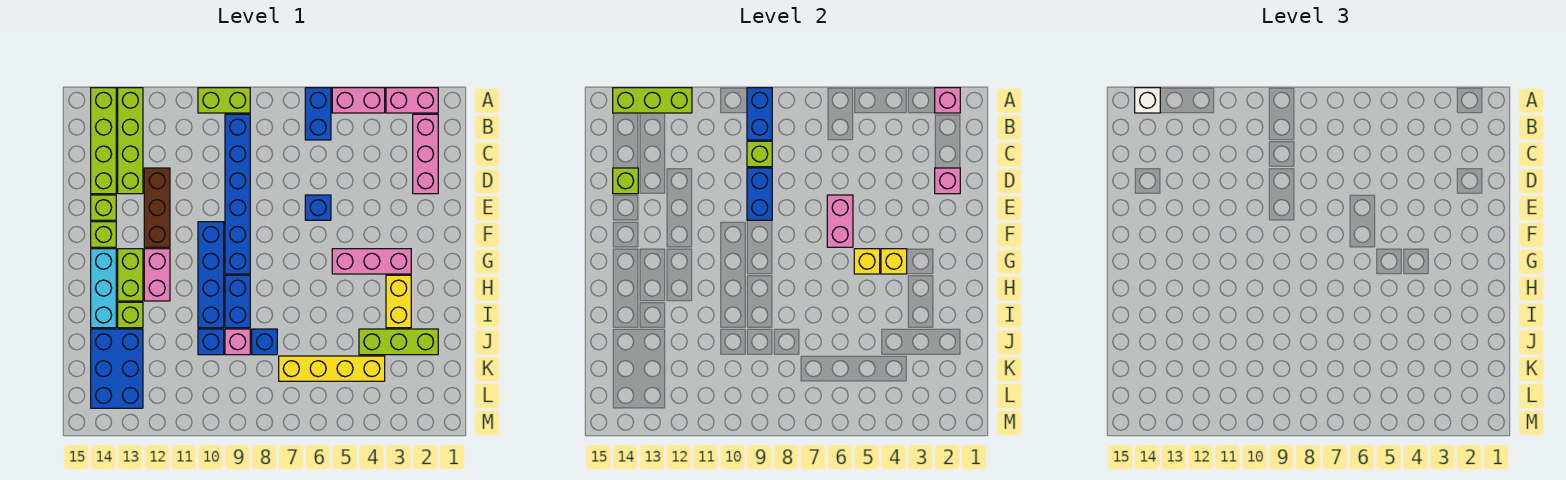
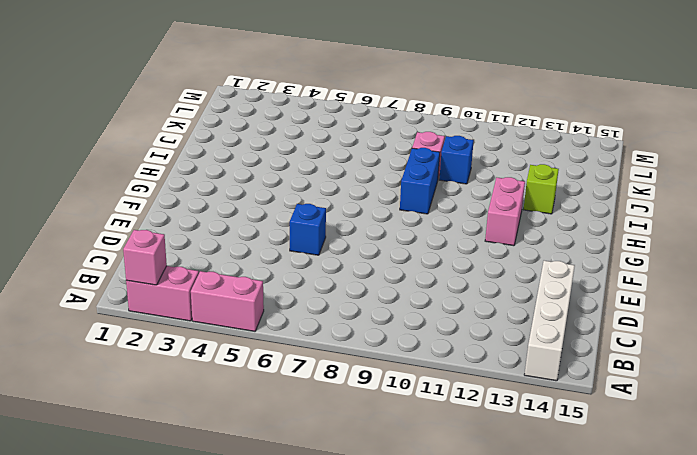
white 1x4 brick [524,261,575,381] -> lime 1x4 brick [91,88,116,194]
none -> blue 1x2 brick [305,88,331,140]
none -> lime 1x2 brick [198,88,250,113]
none -> lime 1x4 brick [118,88,143,194]
none -> pink 1x3 brick [413,114,438,194]

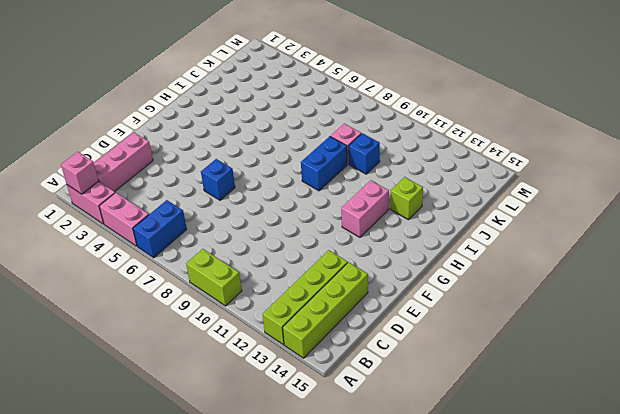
none -> blue 1x6 brick [225,114,250,274]
none -> brown 1x3 brick [144,168,170,247]
none -> lime 1x1 brick [91,195,116,220]
none -> blue 1x4 brick [198,222,224,328]

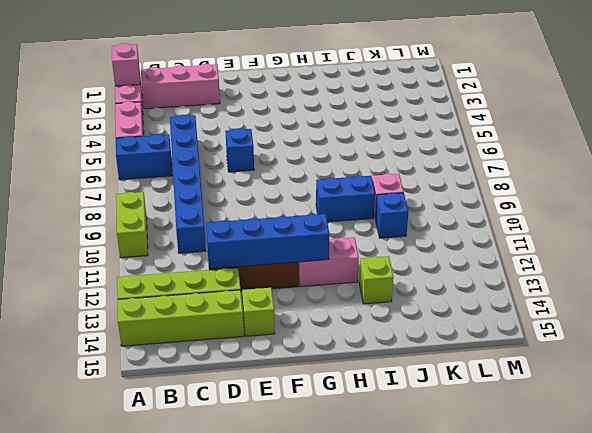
blue 1x6 brick [170,115,206,253] -> blue 1x6 brick turned to [225,114,250,274]
blue 1x4 brick [206,214,329,269] -> blue 1x4 brick moved to [198,222,224,328]
none -> lime 1x1 brick [91,222,116,247]
none -> pink 1x3 brick [332,249,411,274]
none -> lime 1x2 brick [118,249,143,301]
none -> cyan 1x3 brick [91,249,116,328]

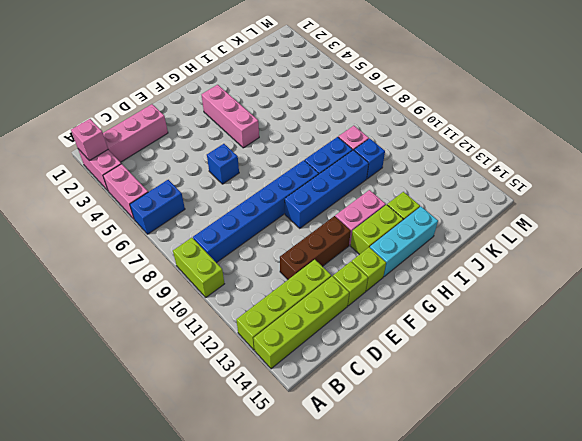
none -> yellow 1x2 brick [386,275,411,328]
none -> lime 1x3 brick [359,329,438,355]
none -> blue 1x1 brick [252,329,277,355]
none -> blue 2x3 brick [91,329,143,408]

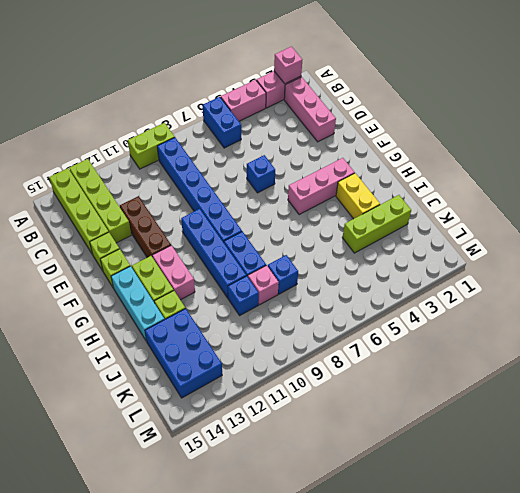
none -> yellow 1x4 brick [279,356,385,381]
none -> blue 1x2 brick [747,88,772,140]
none -> lime 1x3 brick [613,88,692,113]
none -> lime 1x1 brick [747,141,772,167]

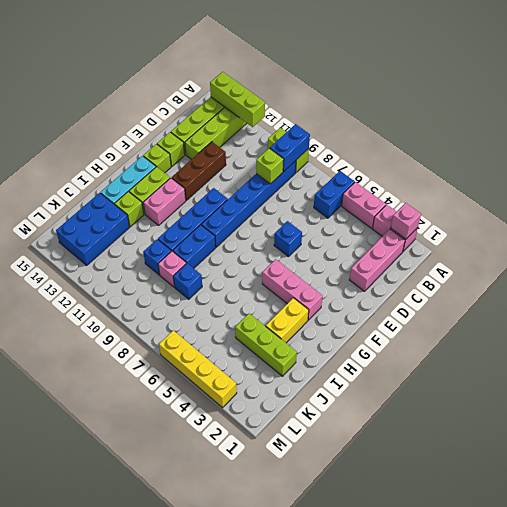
yellow 1x4 brick [159,330,237,408] -> yellow 1x4 brick moved to [279,356,385,381]
none -> pink 1x1 brick [935,168,960,194]
none -> blue 1x2 brick [747,168,772,220]
none -> lime 1x1 brick [613,168,638,194]
none -> pink 1x2 brick [827,195,853,247]

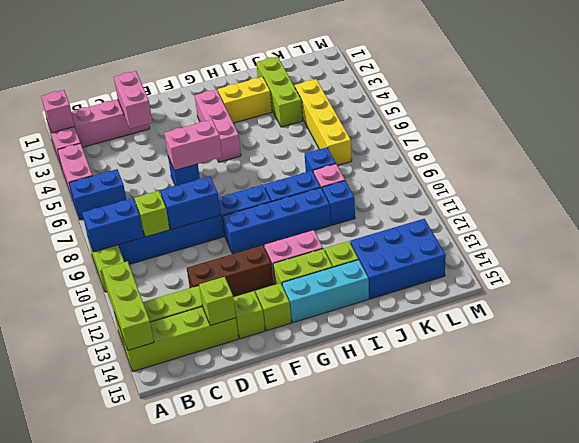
pink 1x2 brick [114,71,152,129] -> pink 1x1 brick [935,168,960,194]
none -> yellow 1x1 brick [881,249,907,274]
none -> yellow 1x1 brick [854,249,880,274]
none -> white 1x1 brick [1135,88,1160,113]

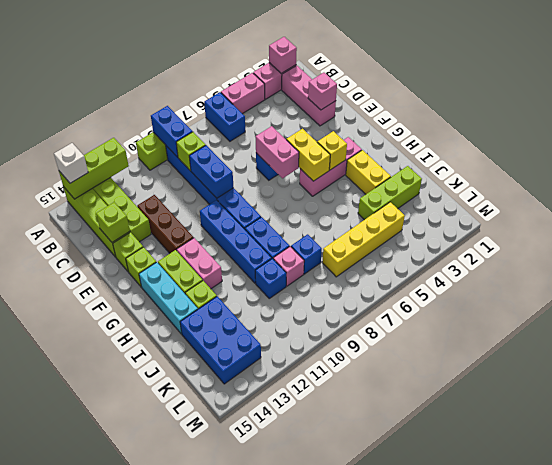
yellow 1x2 brick [286,129,330,181] -> yellow 1x1 brick [854,249,880,274]

